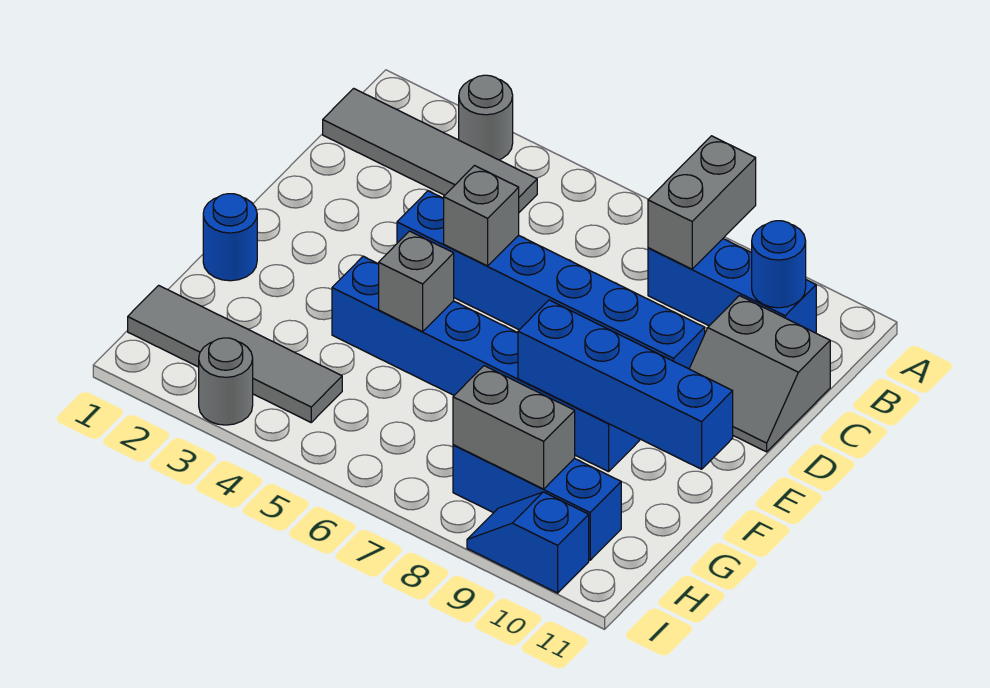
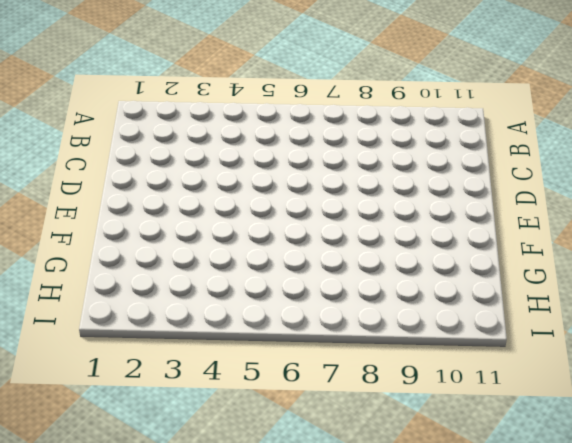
none -> grey 1x1 round brick [459,75,513,160]
none -> grey 1x4 tile [323,88,537,212]
none -> blue 1x3 brick [648,239,816,333]

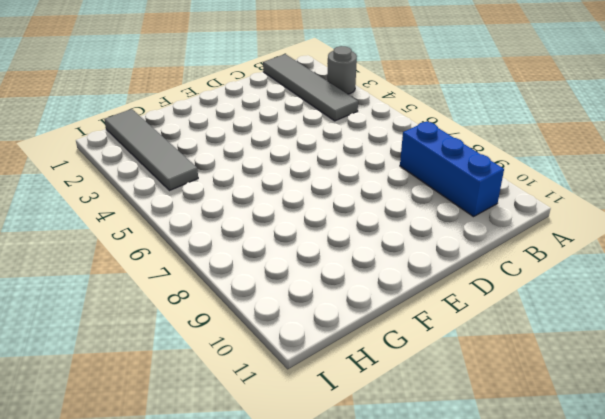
none -> grey 2x2 slope [689,296,830,452]
none -> blue 1x6 brick [397,191,705,369]
none -> blue 1x1 round brick [203,194,257,281]

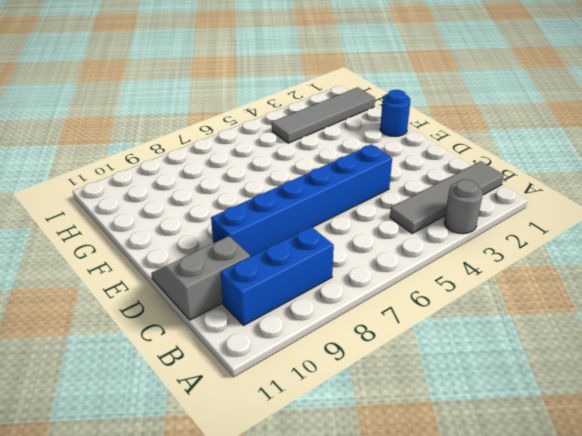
none -> blue 1x6 brick [332,256,640,472]
none -> blue 1x3 brick [453,445,621,560]
none -> grey 1x1 round brick [199,338,253,425]

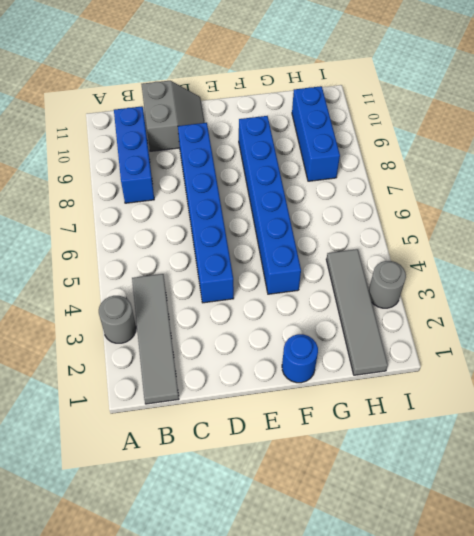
none -> blue 1x2 slope [467,492,589,593]
none -> grey 1x2 brick [648,136,756,269]
none -> blue 1x1 round brick [752,221,806,308]

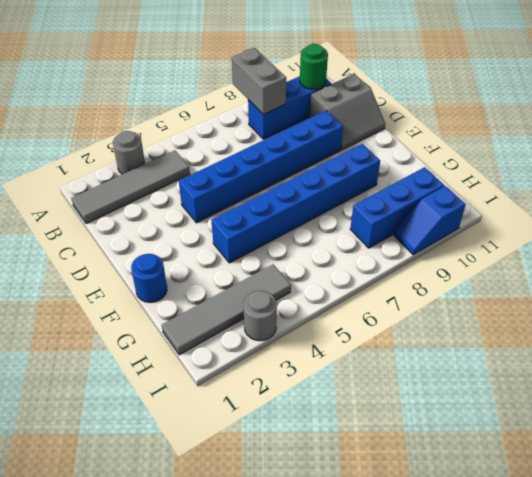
green 1x1 round brick [300,44,328,89] -> blue 1x1 round brick [752,221,806,308]
none -> grey 1x1 brick [443,166,519,266]
none -> grey 1x1 brick [379,231,454,332]
none -> blue 1x4 brick [518,300,733,469]

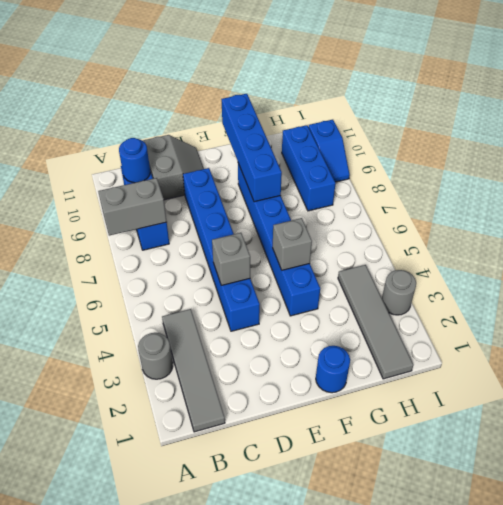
none -> grey 1x2 brick [453,366,575,489]

